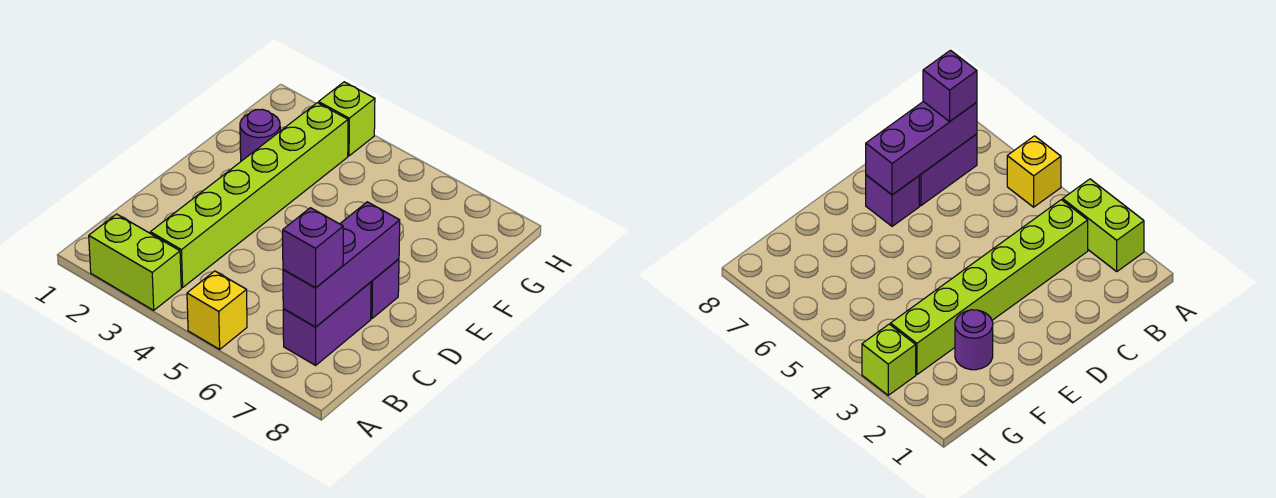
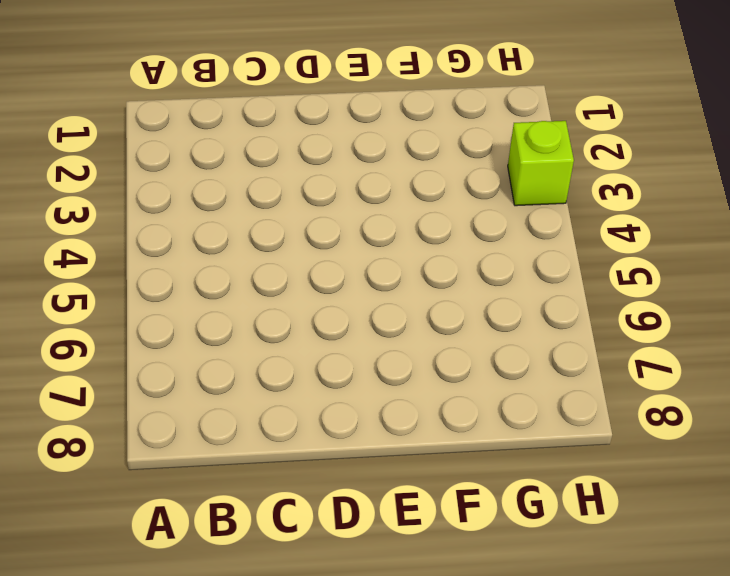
none -> lime 1x2 brick [89,214,181,310]
none -> yellow 1x1 brick [187,271,247,349]

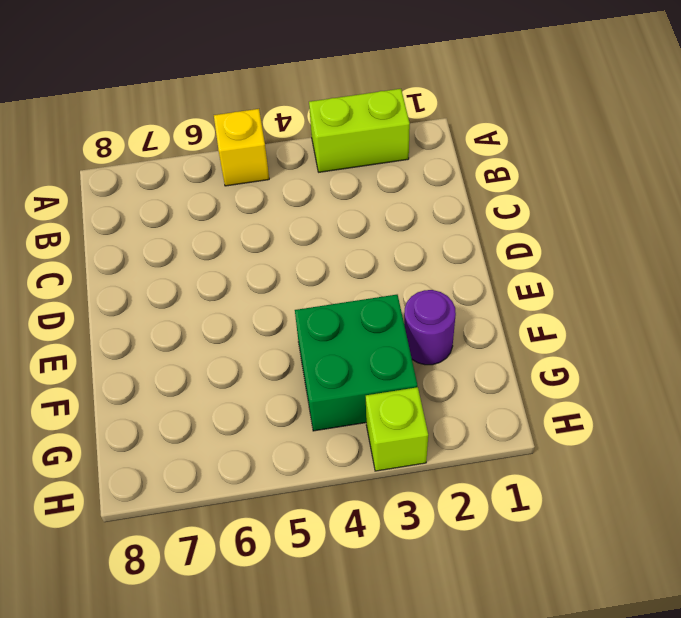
green 2x2 brick [295,295,417,431] -> lime 1x6 brick [150,103,348,287]
none -> purple 1x2 brick [283,282,371,365]
none -> purple 1x1 brick [371,259,399,319]

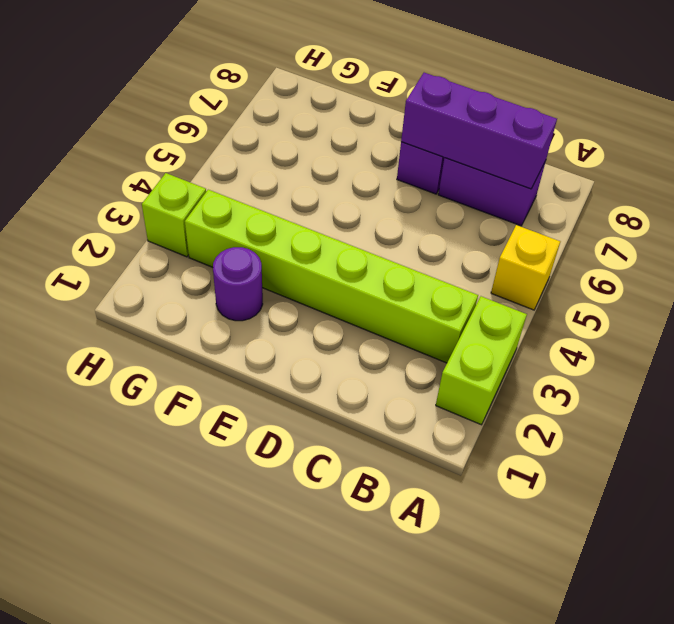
none -> purple 1x1 brick [283,208,343,288]

